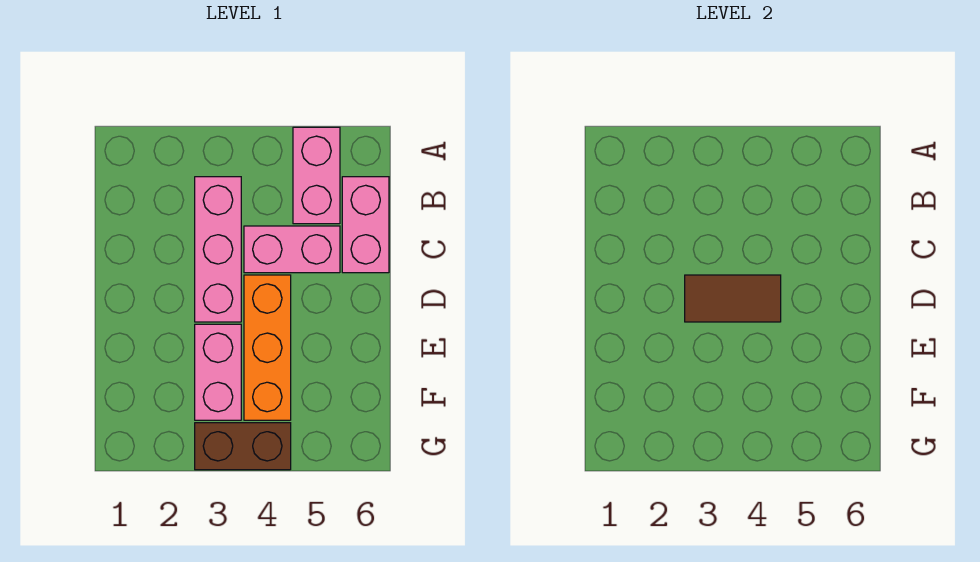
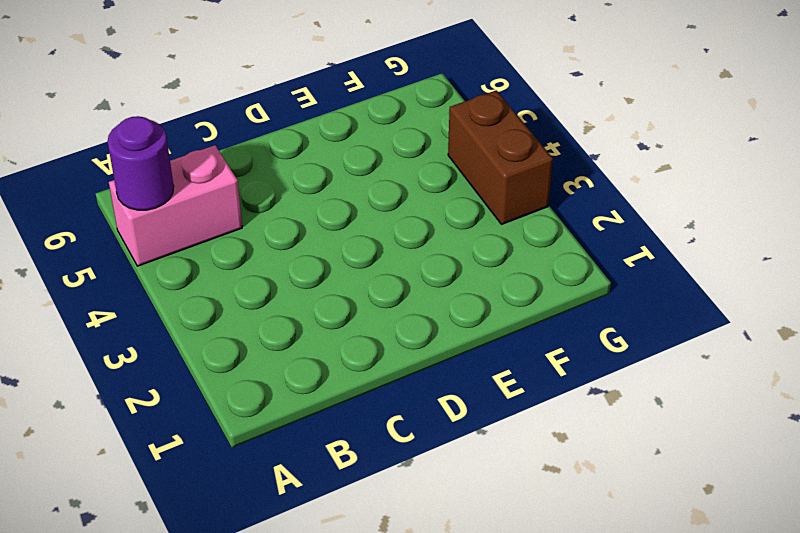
purple 1x1 round brick [108,116,174,210] -> none
none -> pink 1x3 brick [195,177,241,322]
none -> pink 1x2 brick [342,177,389,273]

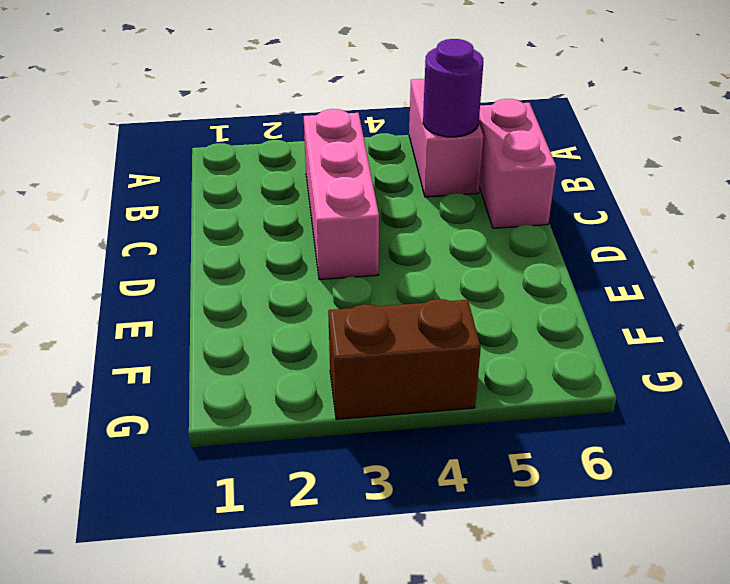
purple 1x1 round brick [423,39,483,137] -> none
none -> pink 1x2 brick [244,226,340,273]
none -> orange 1x3 brick [244,275,291,420]

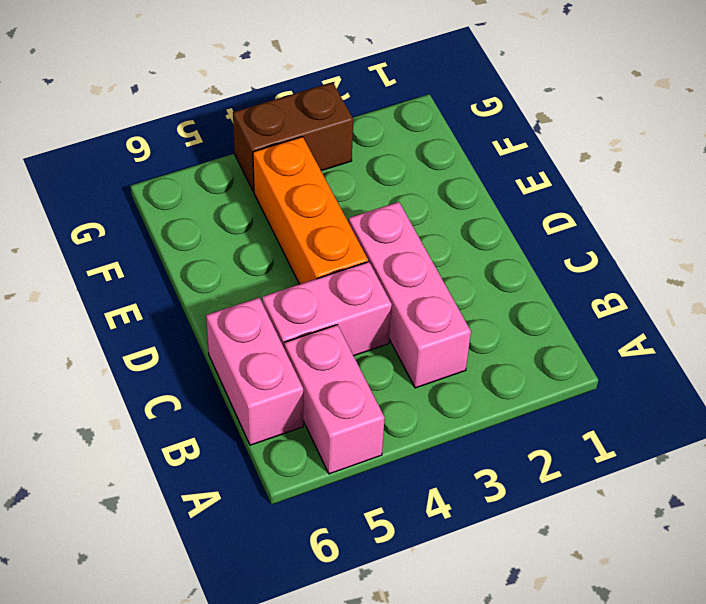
none -> pink 1x2 brick [195,324,241,420]
none -> brown 1x2 tile [685,275,781,322]

